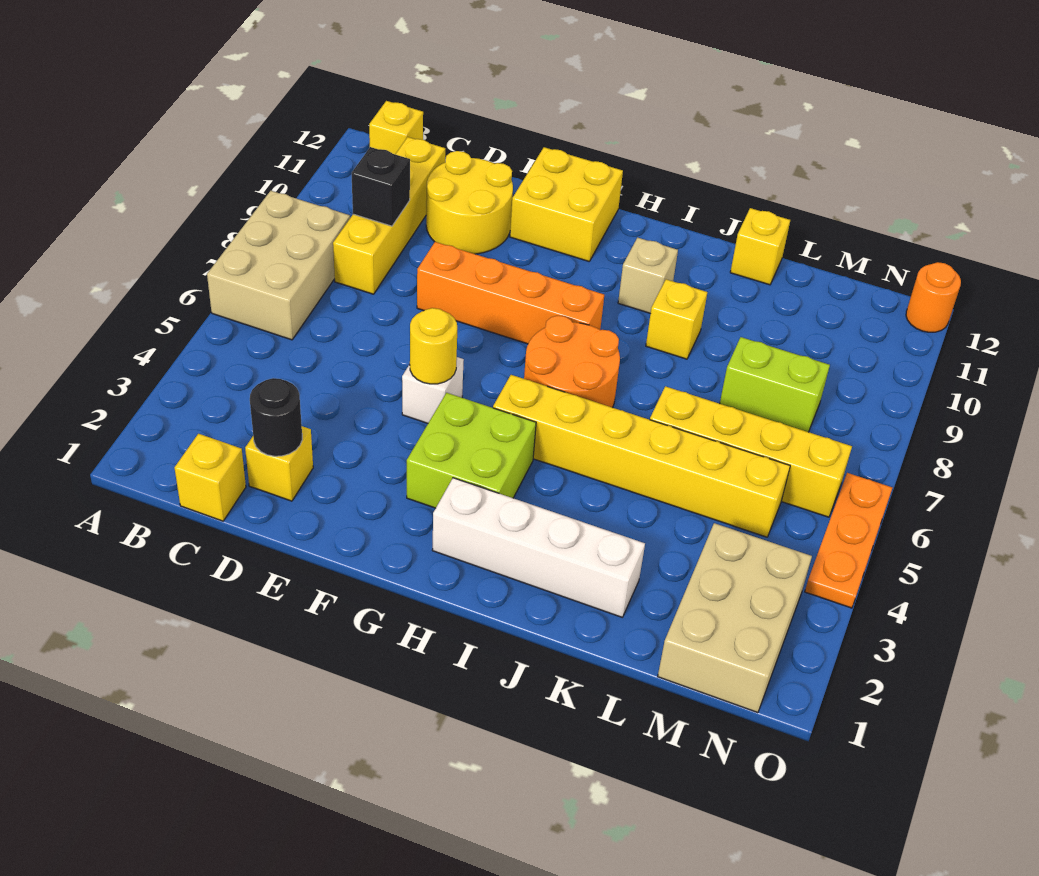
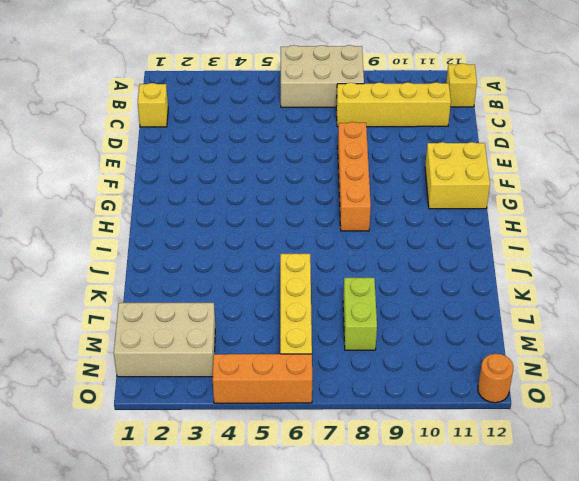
orange 1x3 brick [213,354,312,403] -> orange 1x3 plate [805,473,892,608]
none -> yellow 1x1 brick [245,426,313,501]
none -> yellow 2x2 round brick [426,151,513,254]
none -> white 1x1 brick [402,357,464,423]

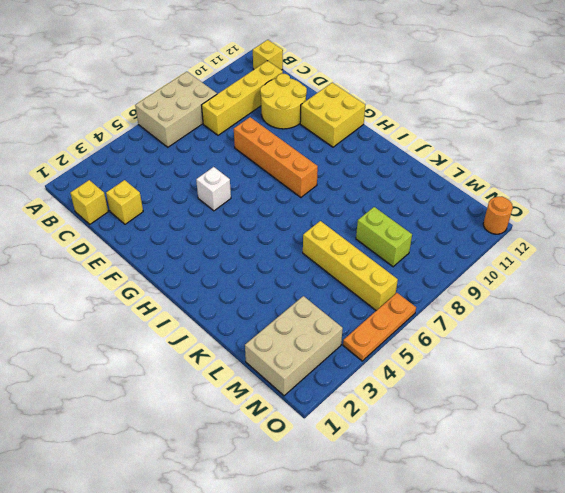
none -> lime 2x2 brick [407,393,536,508]
none -> white 1x4 brick [432,478,645,617]
none -> yellow 1x6 brick [493,375,790,537]

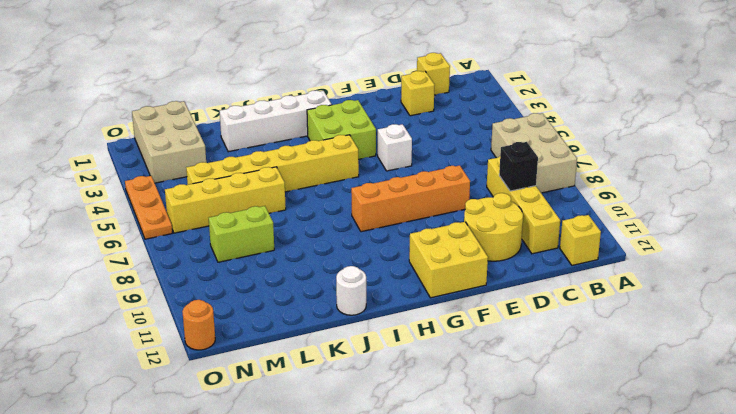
white 1x1 round brick [336,266,366,315] -> none
none -> orange 2x2 round brick [524,316,620,408]
none -> tan 1x1 brick [618,238,678,314]
none -> yellow 1x1 brick [646,279,707,359]

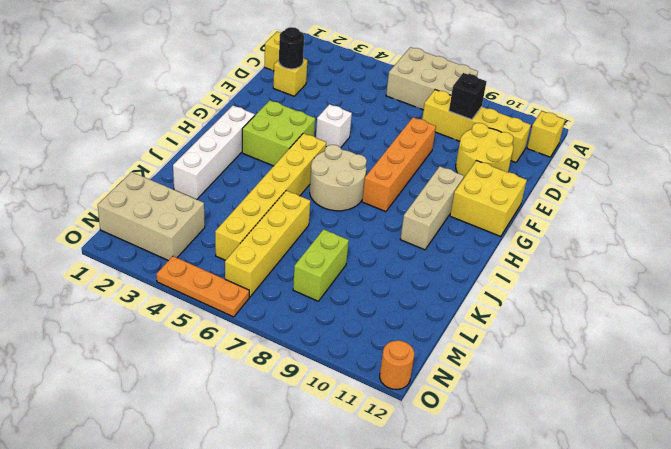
tan 1x3 brick [400,166,464,250] -> tan 1x1 brick [618,238,678,314]
tan 2x2 round brick [310,145,367,211] -> orange 2x2 round brick [524,316,620,408]
none -> yellow 1x1 brick [646,279,707,359]
none -> yellow 1x1 brick [730,208,790,285]
none -> yellow 1x1 round brick [410,308,457,384]

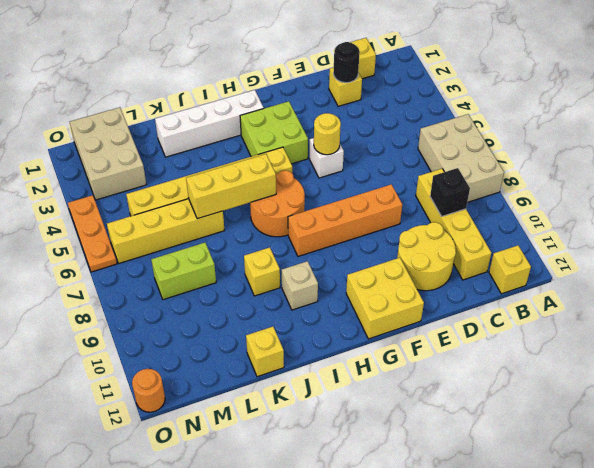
yellow 1x3 brick [186,154,276,219] -> none

